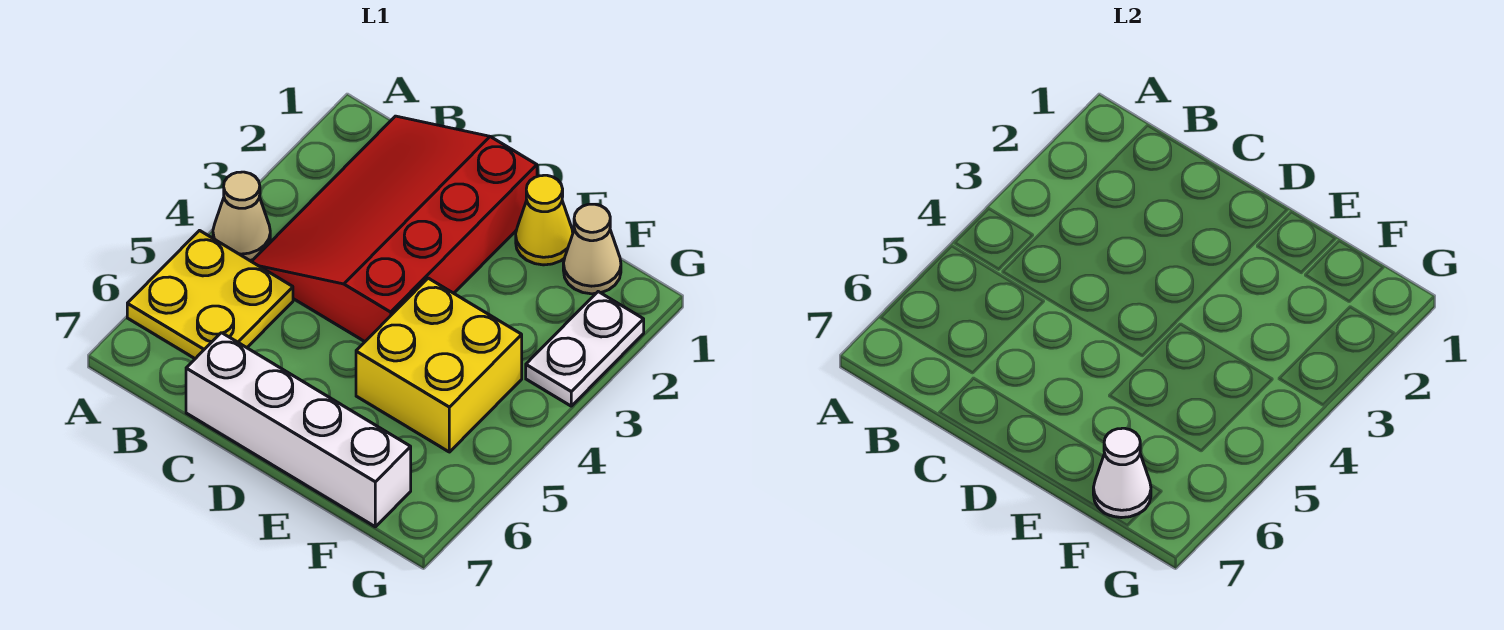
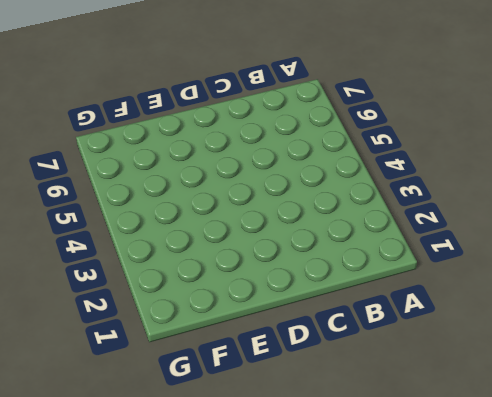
none -> tan 1x1 cone [213,172,270,260]
none -> yellow 2x2 plate [127,231,293,359]

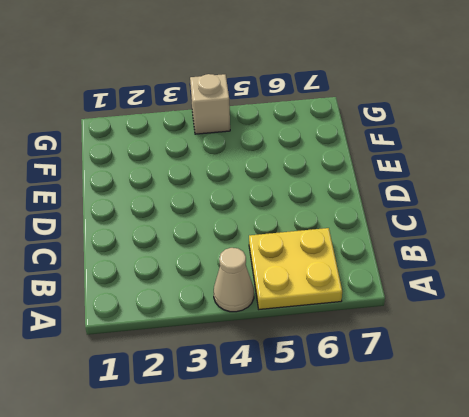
tan 1x1 brick [190,74,230,134] -> none
none -> red 3x4 slope [251,116,537,342]
none -> white 1x4 brick [186,333,411,527]

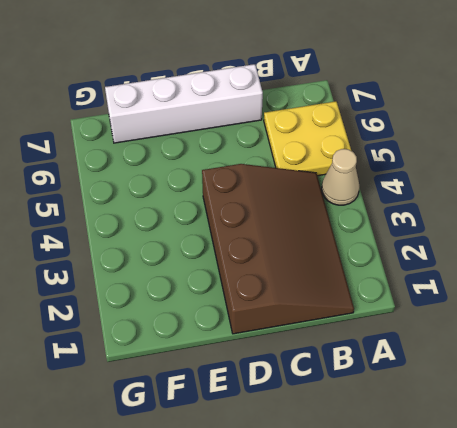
brown 3x4 slope [202,164,354,334] -> red 3x4 slope [251,116,537,342]
none -> yellow 1x1 cone [516,175,573,265]
none -> yellow 2x2 brick [356,278,522,452]

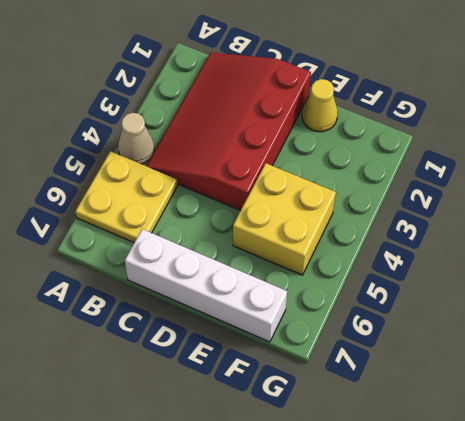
none -> tan 1x1 cone [563,204,621,294]
none -> white 1x2 plate [526,292,644,406]

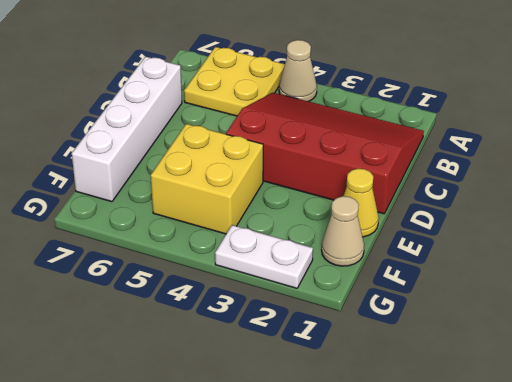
none -> white 1x1 cone [1093,428,1151,518]

